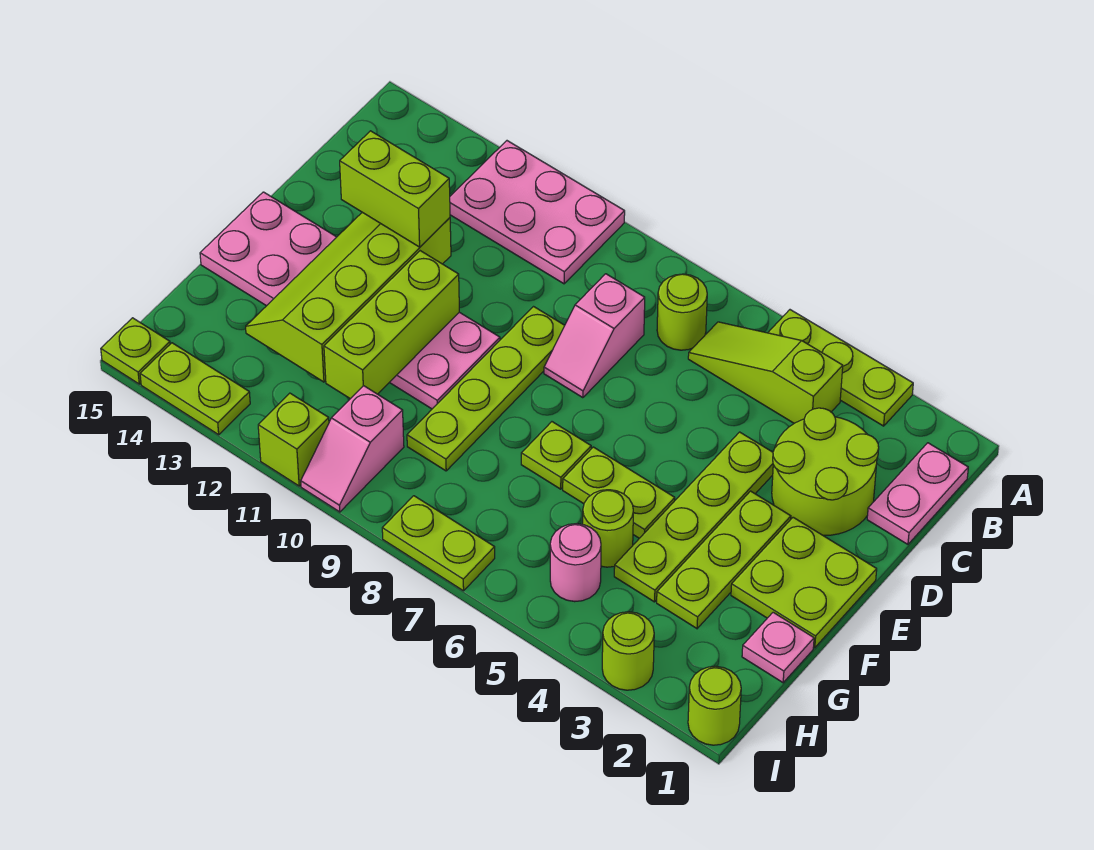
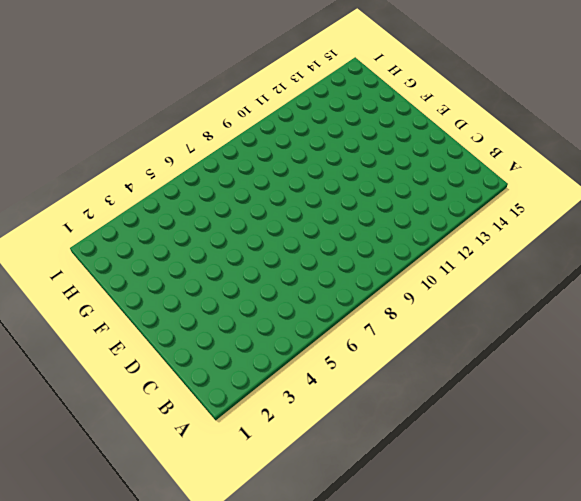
none -> lime 1x3 plate [768,310,913,426]
none -> pink 2x3 plate [450,141,625,284]
none -> pink 1x2 plate [867,443,968,544]

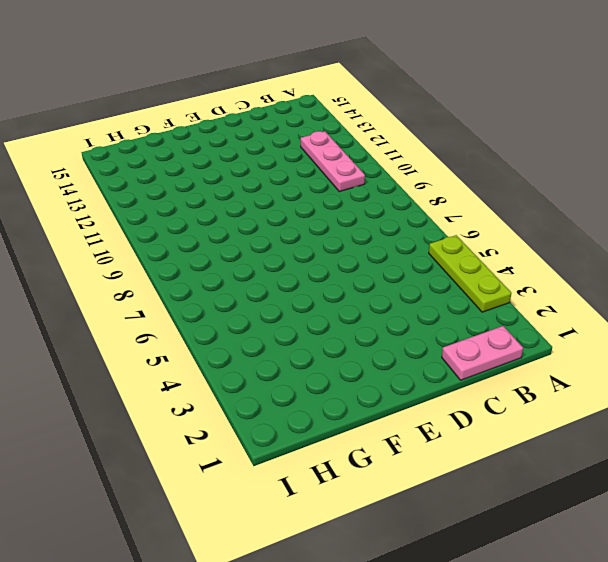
pink 1x3 plate [301,131,365,192] -> pink 2x3 plate [450,141,625,284]
none -> lime 1x3 slope [688,322,843,423]
none -> lime 1x1 round brick [657,274,707,350]
none -> lime 2x2 round brick [772,408,879,536]

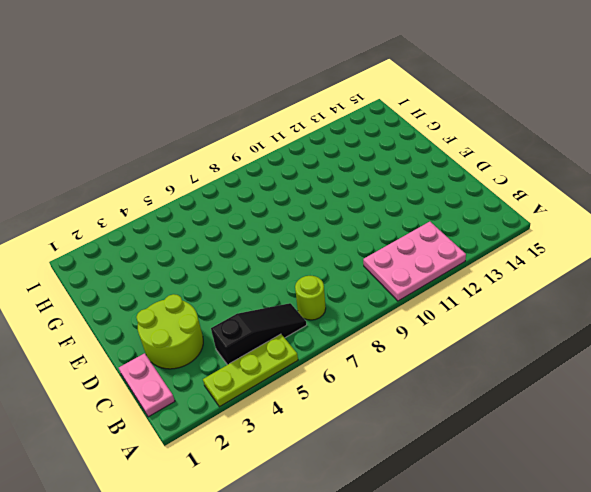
black 1x3 slope [211,303,307,365] -> lime 1x3 slope [688,322,843,423]
none -> pink 1x2 slope [544,274,645,398]
none -> lime 1x4 plate [614,432,773,602]
none -> lime 1x4 plate [407,307,565,471]

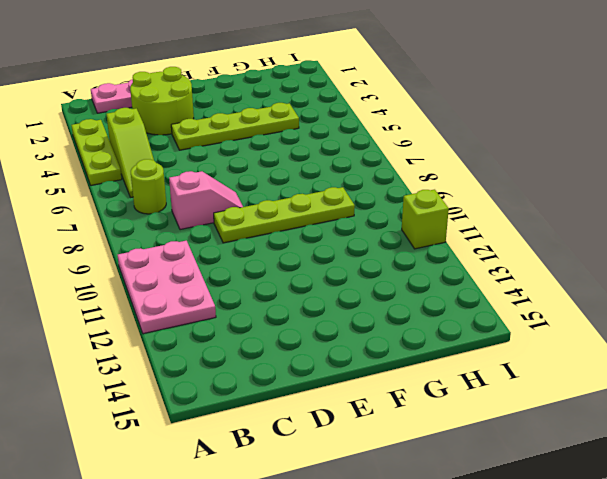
none -> lime 2x2 plate [731,517,877,648]
none -> lime 1x3 plate [657,491,791,628]
none -> pink 2x6 plate [200,192,500,409]

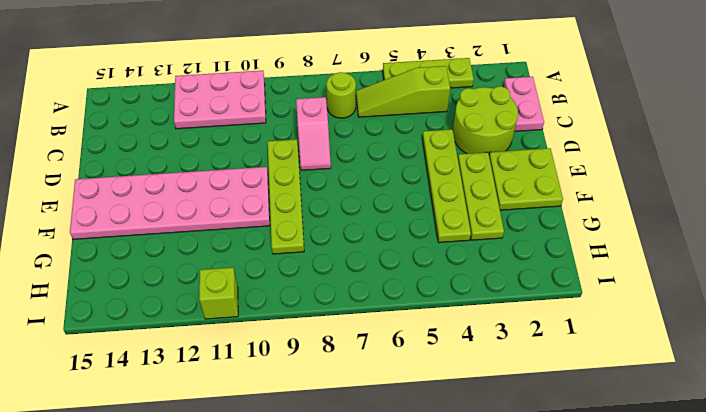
none -> lime 1x2 plate [563,447,675,538]
none -> lime 1x1 plate [521,422,591,489]
none -> pink 1x1 plate [742,612,814,683]

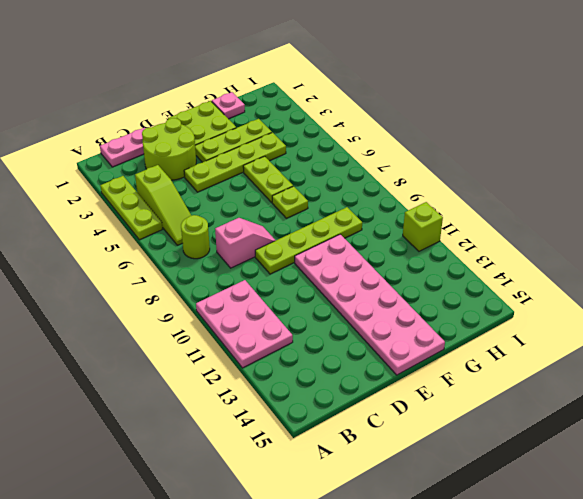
none -> lime 1x1 round brick [583,490,633,567]
none -> pink 1x1 round brick [550,524,601,602]
none -> pink 1x2 slope [301,386,404,512]

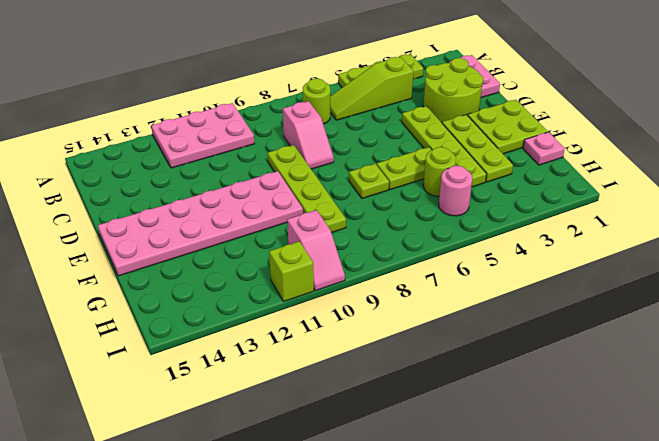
none -> lime 1x1 round brick [688,666,741,745]
none -> lime 1x1 round brick [602,612,654,690]
none -> lime 1x2 plate [382,496,495,591]

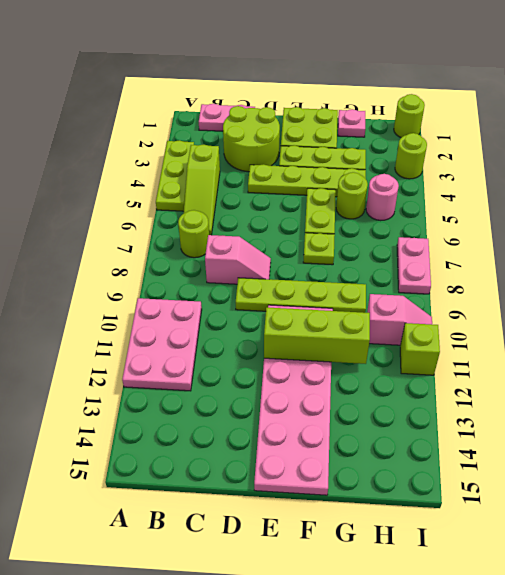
pink 1x2 plate [397,237,431,294] -> lime 1x2 plate [382,496,495,591]
none -> lime 1x2 plate [140,343,250,435]
none -> lime 1x1 plate [101,318,170,384]
none -> lime 2x4 slope [246,212,451,382]

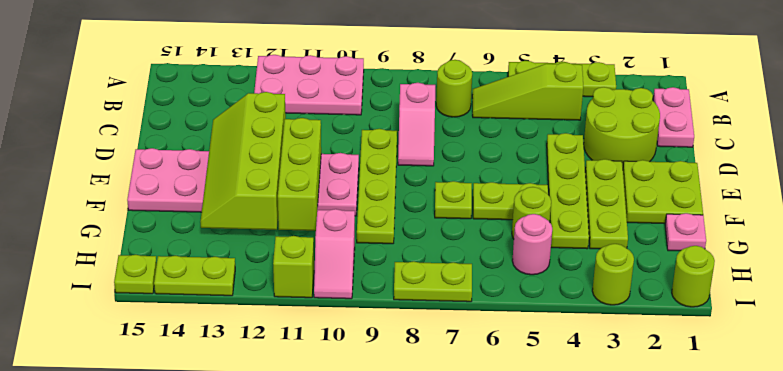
none -> lime 1x2 brick [340,131,450,247]

